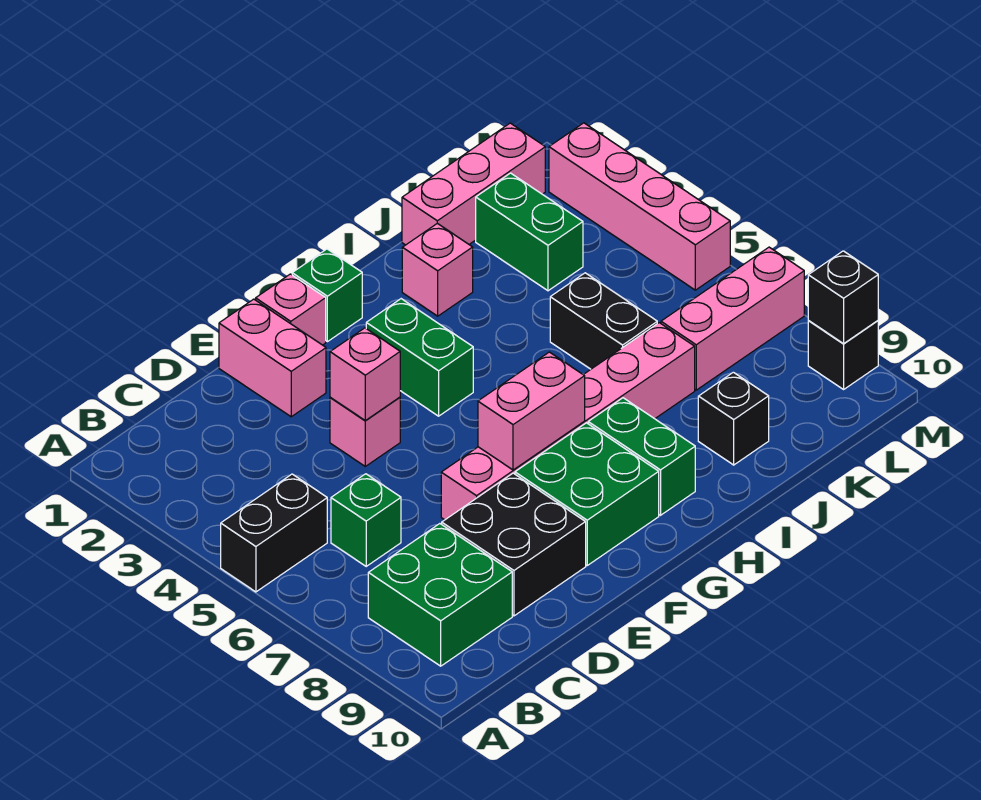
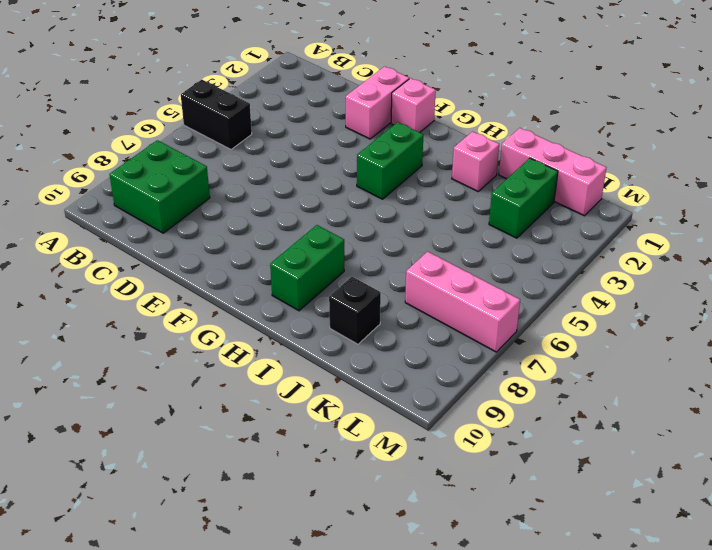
none -> green 1x1 brick [331,474,401,566]
none -> black 2x2 brick [442,473,586,616]
none -> pink 1x1 brick [330,397,400,466]

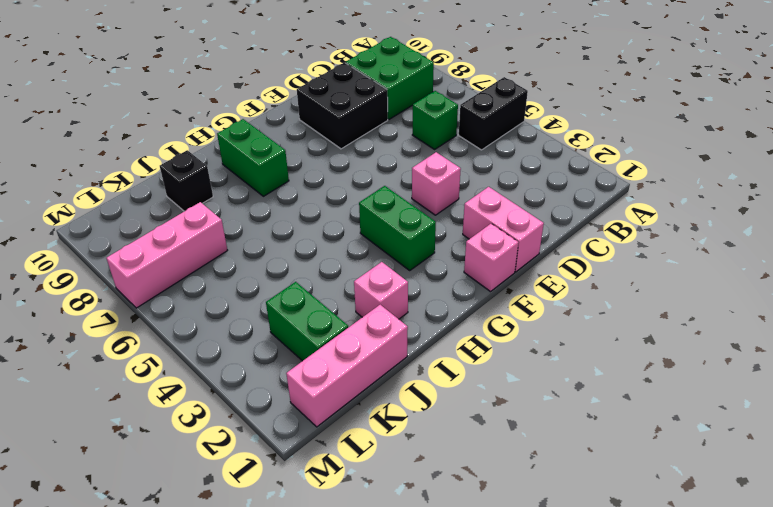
none -> pink 1x6 brick [441,323,695,520]
none -> green 2x2 brick [515,423,659,565]
none -> green 1x1 brick [292,249,362,342]

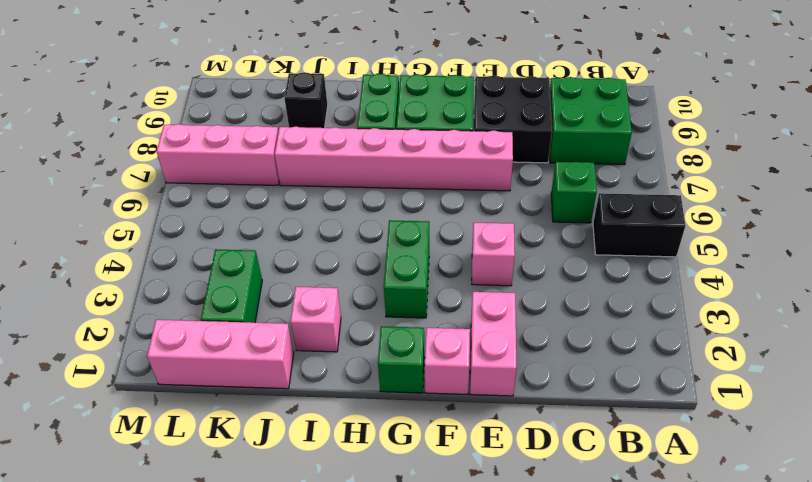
none -> black 1x2 brick [550,273,657,369]
none -> pink 1x4 brick [549,123,730,290]
none -> black 1x1 brick [808,321,878,389]

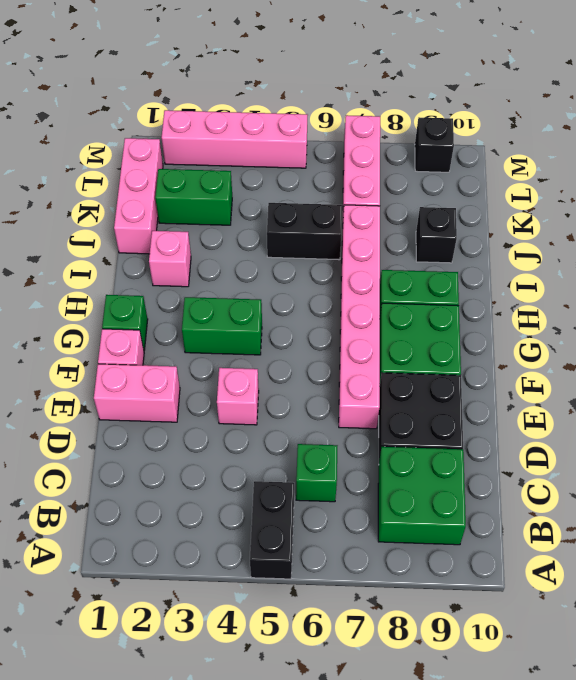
none -> pink 1x1 brick [330,328,400,420]
none -> pink 1x2 brick [478,352,585,470]
none -> black 1x1 brick [808,251,878,344]

